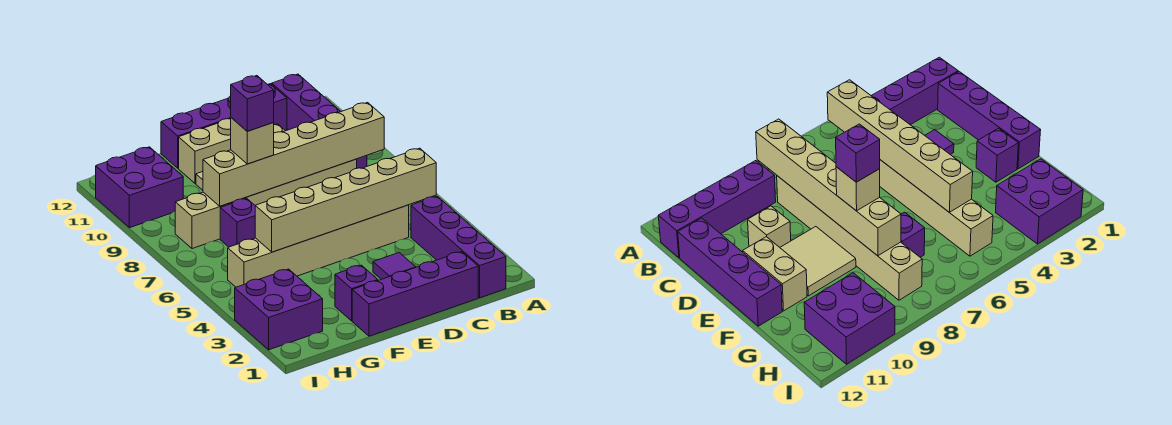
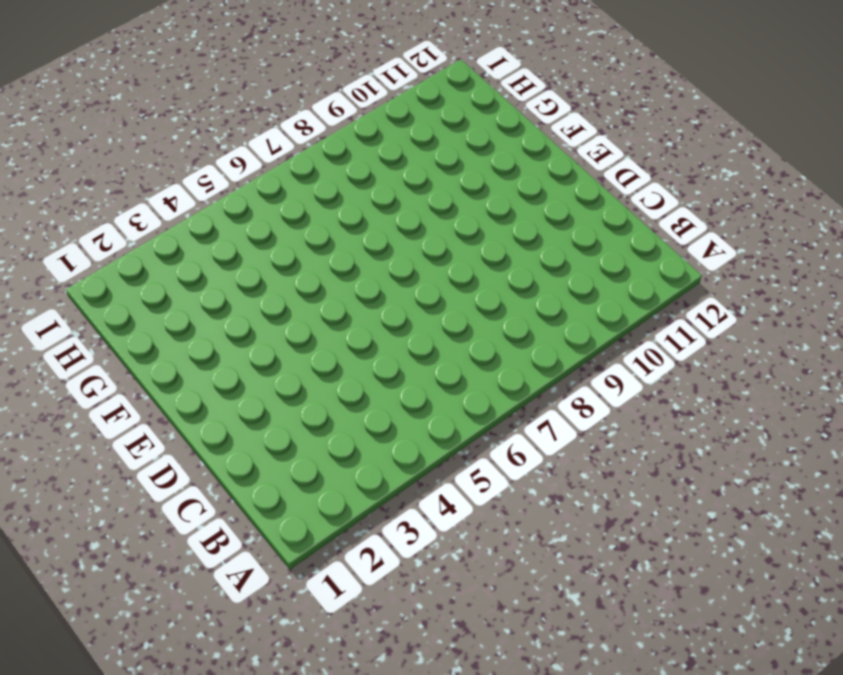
none -> purple 1x4 brick [411,196,506,298]
none -> purple 1x4 brick [272,74,367,168]
none -> purple 1x4 brick [352,252,478,336]

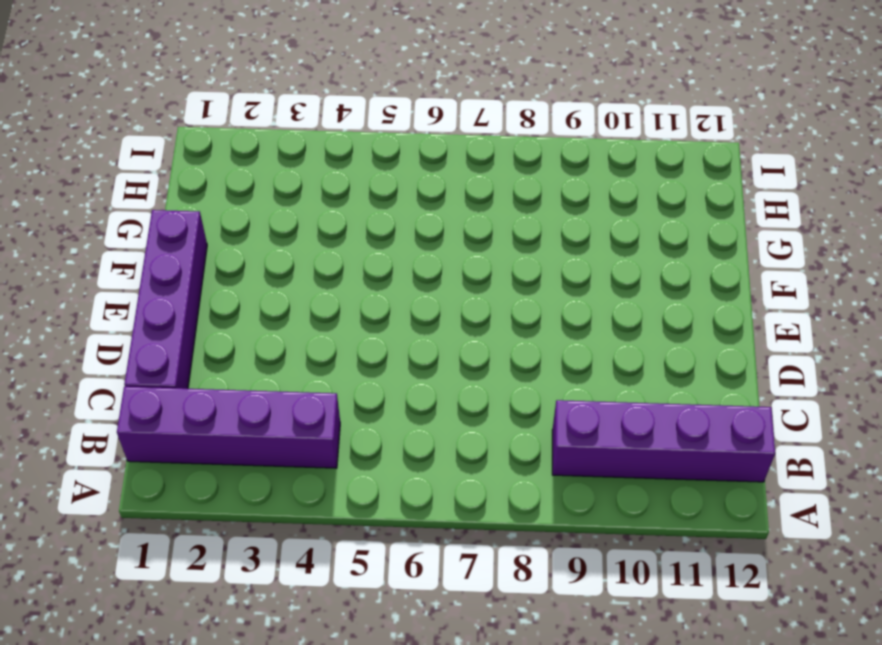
none -> tan 1x6 brick [228,205,409,287]
none -> tan 1x6 brick [175,159,357,249]
none -> purple 1x4 brick [161,84,287,168]

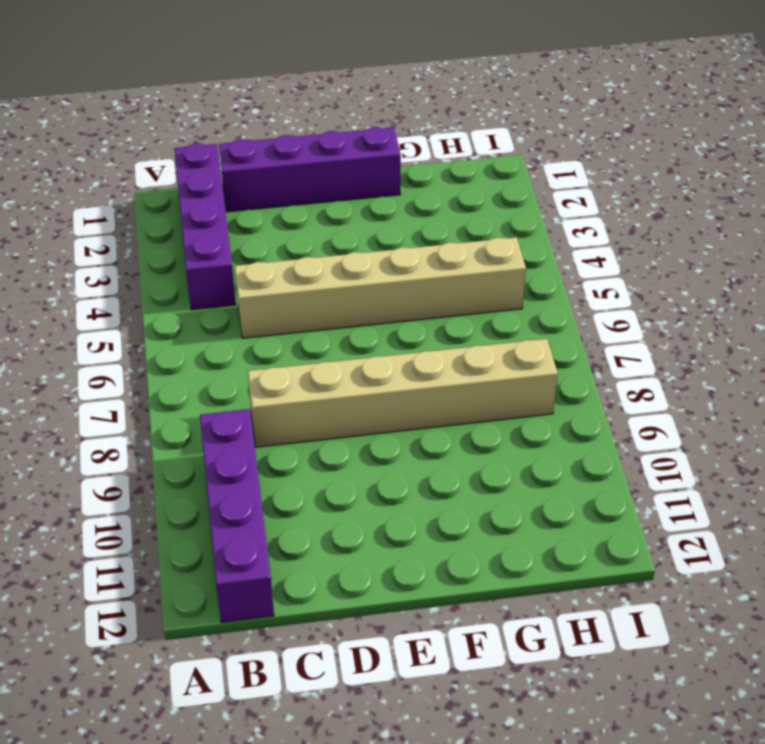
none -> purple 1x4 brick [161,84,287,168]
none -> purple 1x1 tile [373,253,416,279]
none -> tan 1x1 brick [748,206,791,247]

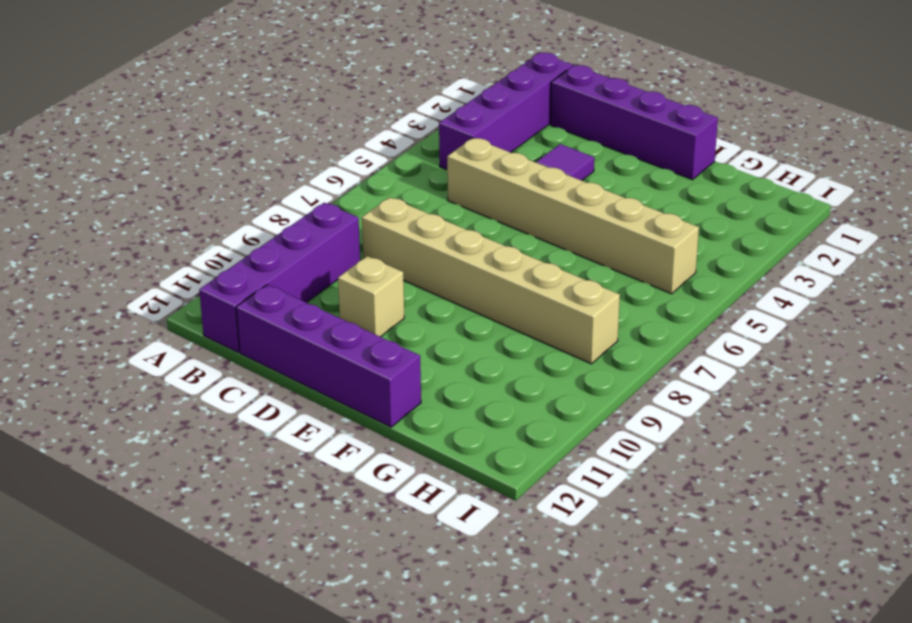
none -> tan 2x2 tile [780,227,856,296]
none -> tan 1x2 brick [179,119,231,184]
none -> purple 1x1 brick [335,265,378,321]

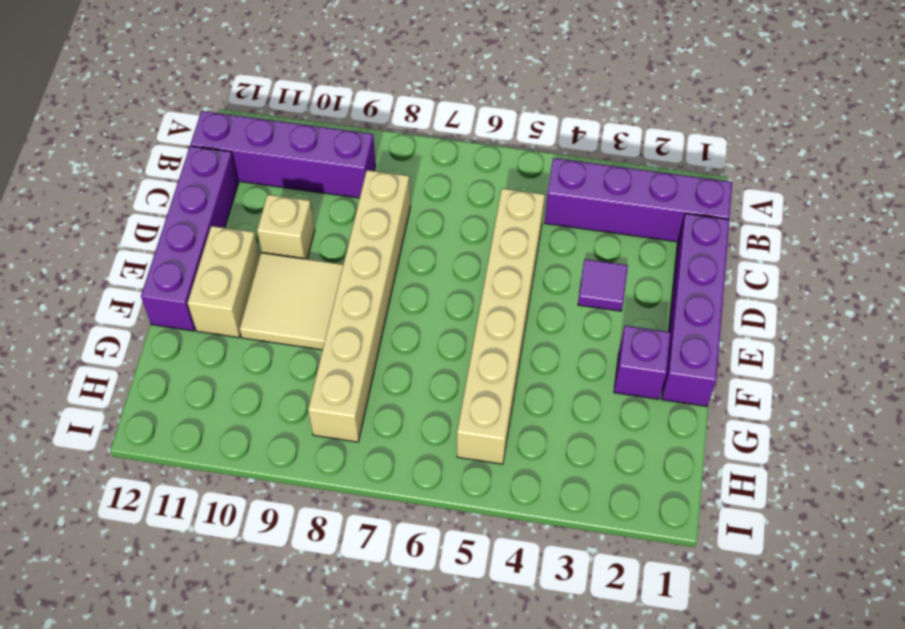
none -> purple 1x1 brick [220,198,255,247]
none -> purple 2x2 brick [235,269,323,350]
none -> purple 2x2 brick [96,147,183,228]

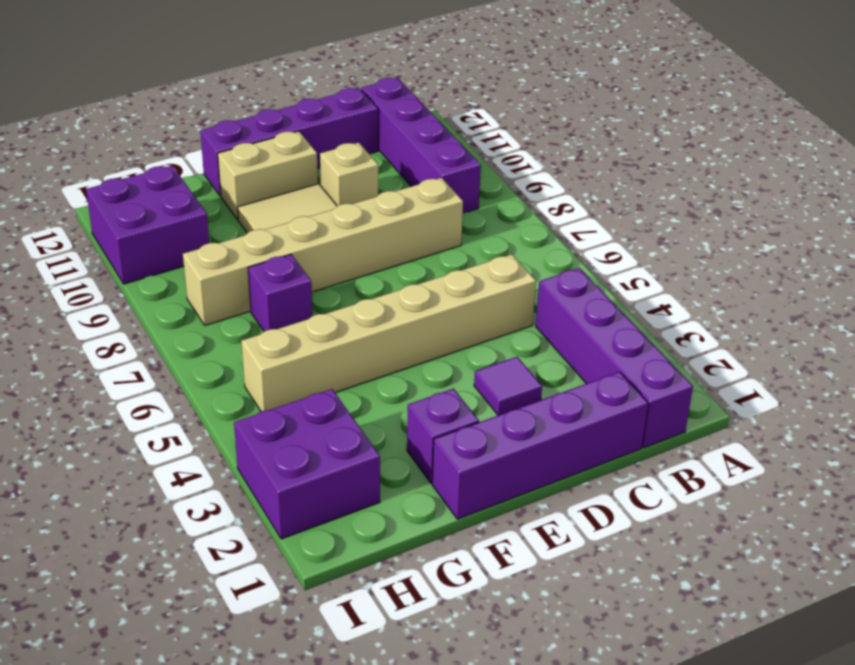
none -> tan 1x6 brick [255,148,436,252]
none -> tan 1x6 brick [203,103,384,206]
none -> tan 1x1 brick [231,118,274,164]

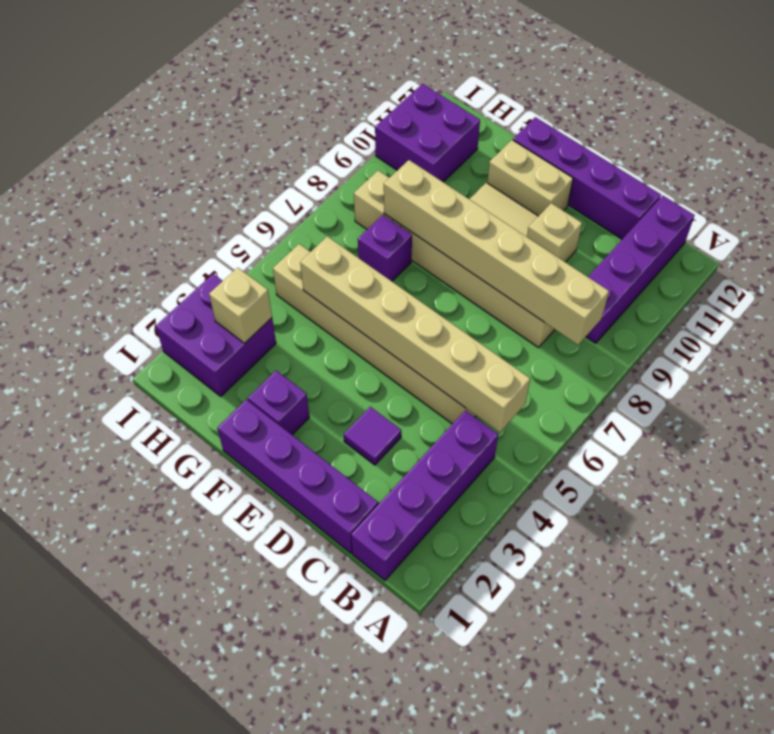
tan 1x1 brick [209,268,272,343] -> tan 1x1 brick moved to [231,118,274,164]
none -> purple 1x1 brick [231,76,274,131]

